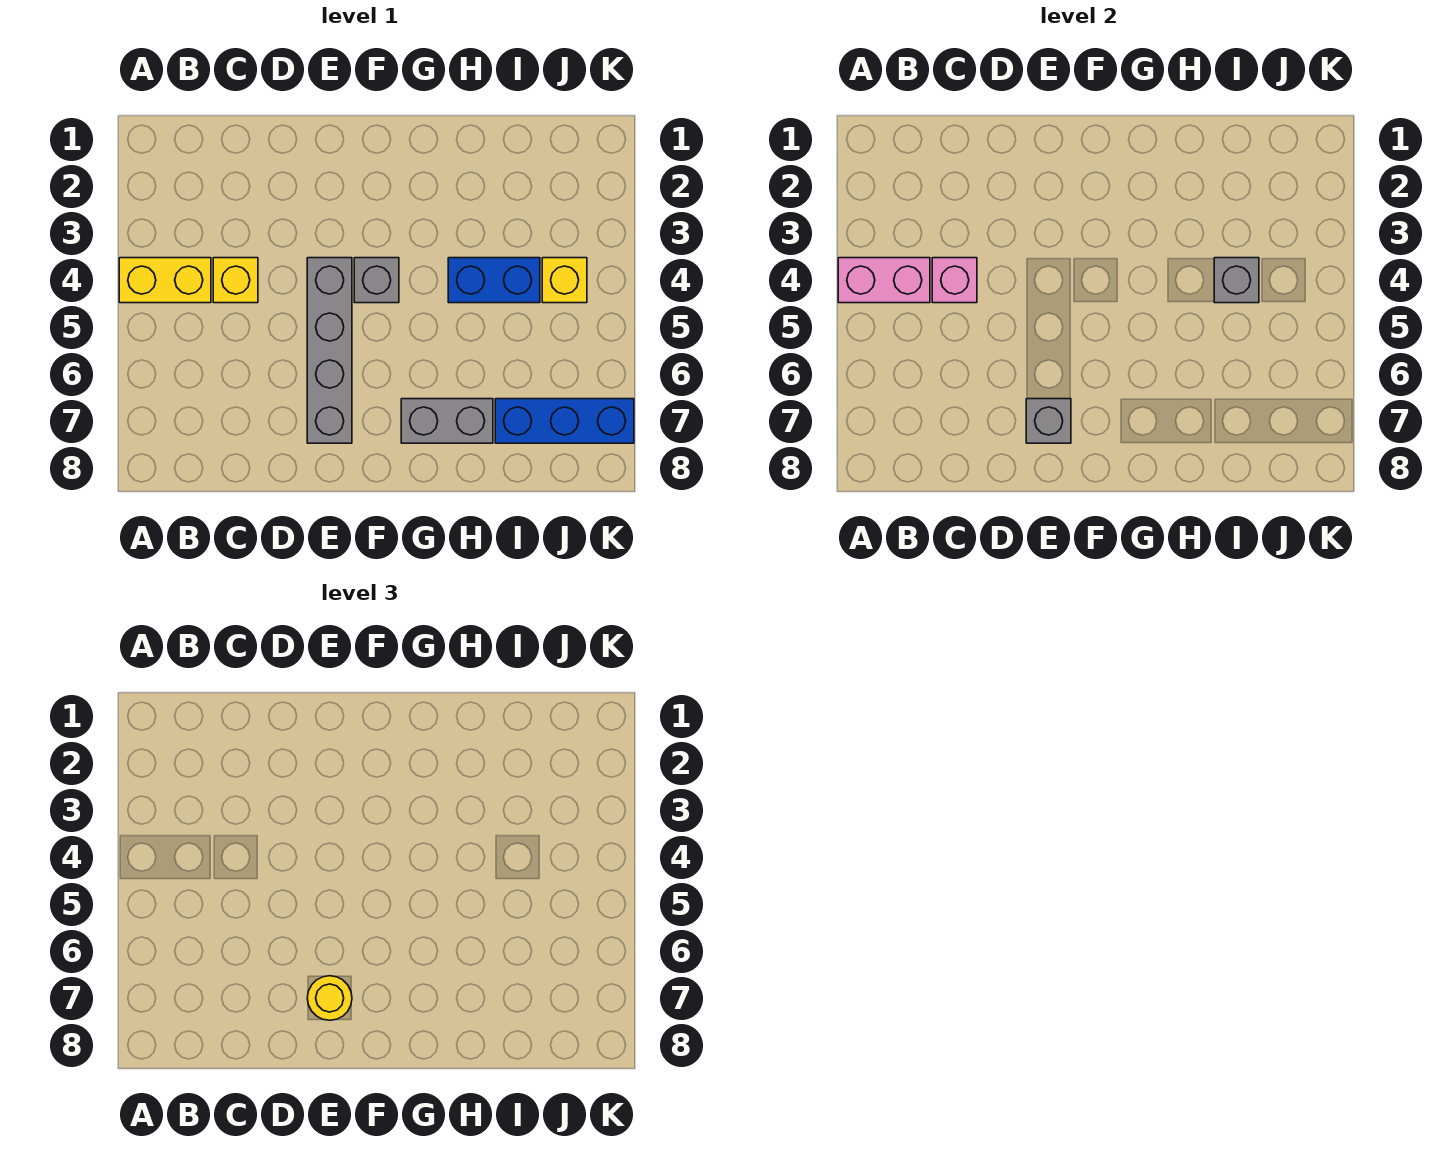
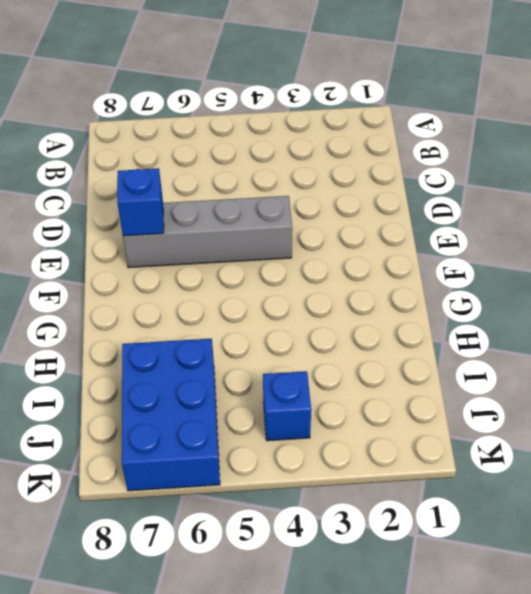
blue 1x1 brick [117,168,164,236] -> grey 1x1 brick [1026,399,1071,443]
blue 2x3 brick [122,339,220,491] -> blue 1x3 brick [495,399,634,443]
blue 1x1 brick [263,371,311,441] -> yellow 1x1 brick [542,258,587,303]
none -> yellow 1x2 brick [119,258,211,303]
none -> yellow 1x1 brick [213,258,258,303]
none -> grey 1x1 brick [354,258,399,303]

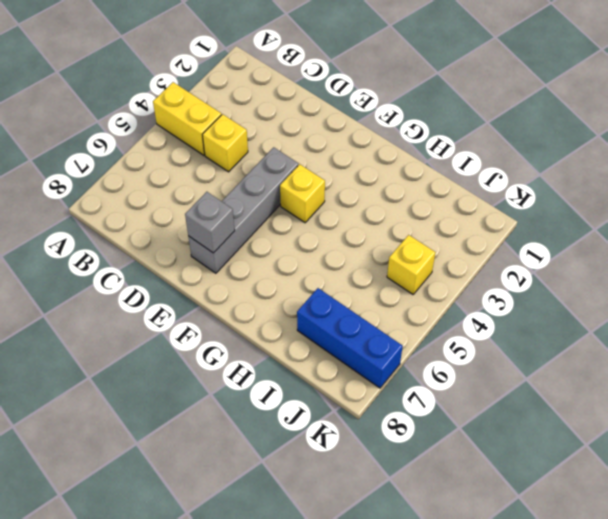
yellow 1x1 brick [280,164,325,223] -> grey 1x1 brick [354,258,399,303]
none -> grey 1x2 brick [401,399,493,443]
none -> blue 1x2 brick [448,258,540,303]
none -> pink 1x2 brick [838,258,930,303]

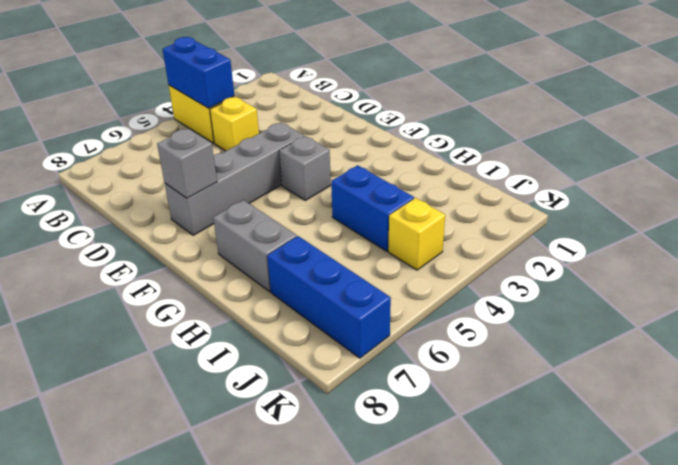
blue 1x2 brick [163,37,234,108] -> pink 1x2 brick [838,258,930,303]
none -> pink 1x1 brick [932,258,977,303]
none -> grey 1x1 brick [1214,258,1259,303]
none -> yellow 1x1 round brick [307,976,352,1020]

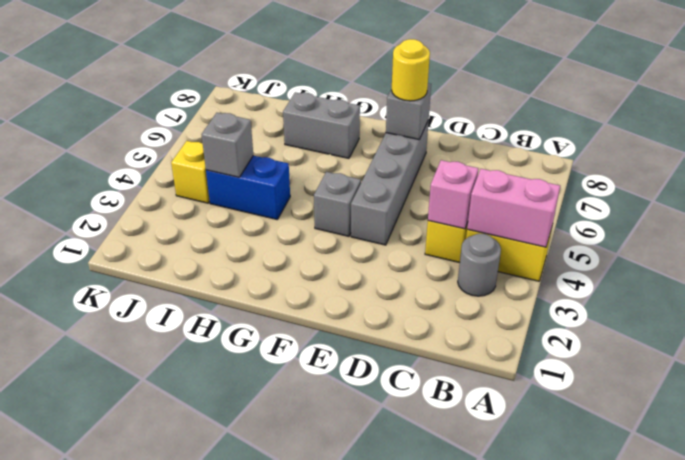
grey 1x1 round brick [458,234,501,296] -> none
none -> blue 1x3 brick [495,399,634,443]

